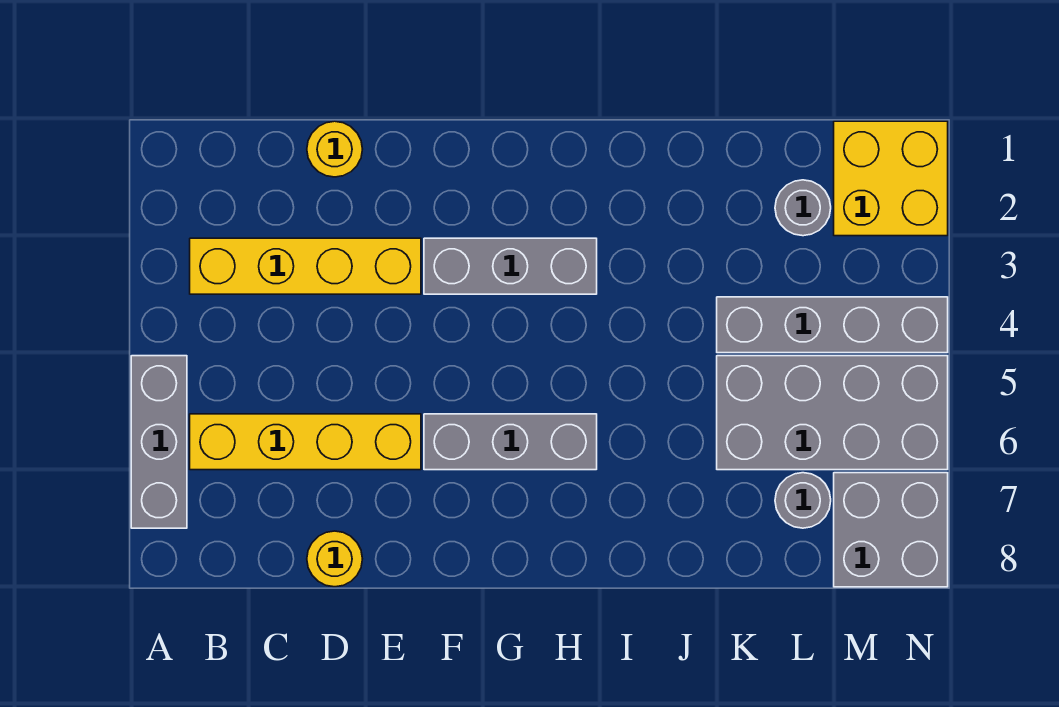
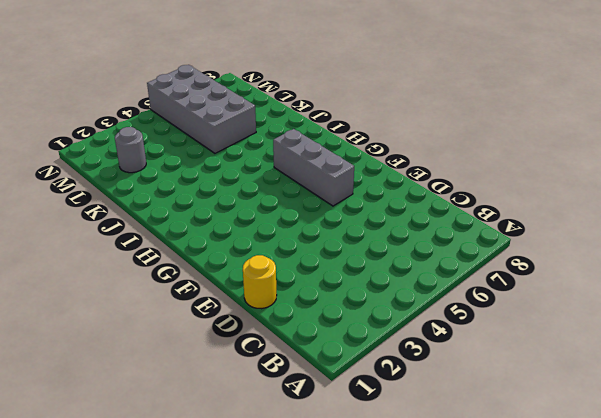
none -> grey 1x3 brick [131,356,187,528]
none -> yellow 1x4 brick [190,238,421,294]
none -> yellow 1x4 brick [190,414,421,470]

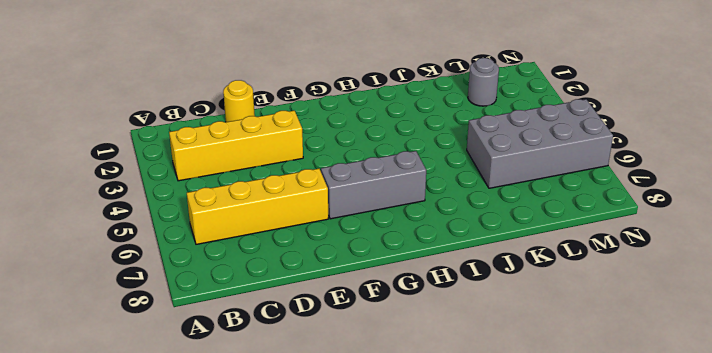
none -> grey 1x3 brick [131,356,187,528]
none -> yellow 1x1 round brick [307,531,362,587]
none -> grey 1x3 brick [424,238,597,294]

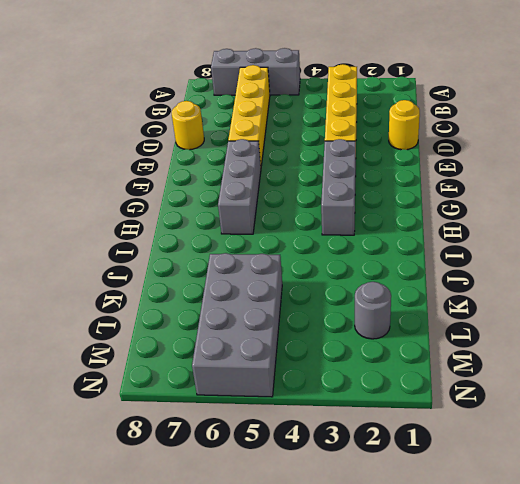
none -> grey 1x4 brick [717,297,948,353]
none -> grey 1x1 round brick [775,473,831,528]
none -> yellow 2x2 brick [834,121,948,236]

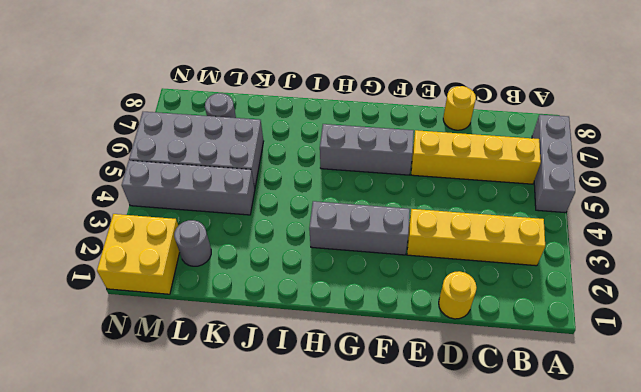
none -> grey 2x2 brick [834,473,948,587]

